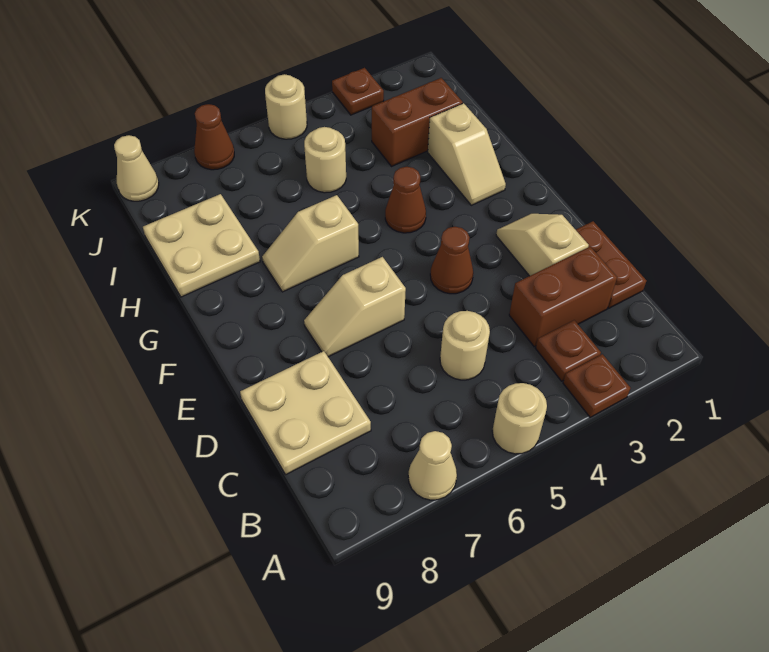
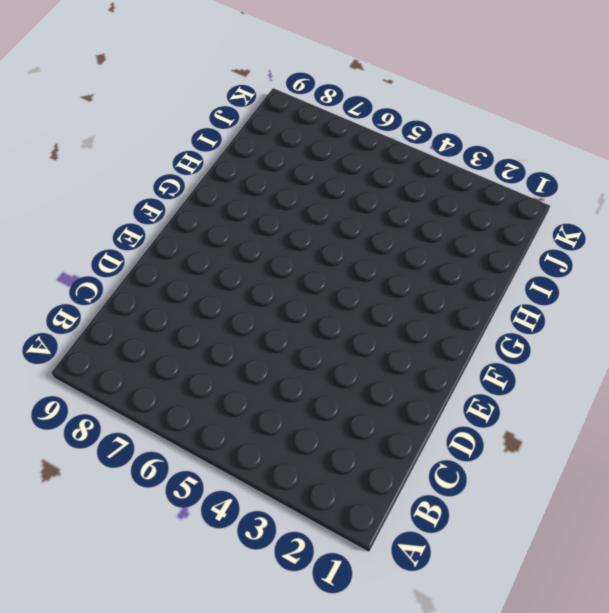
none -> brown 1x1 plate [563,354,631,417]
none -> tan 1x1 round brick [492,383,547,454]
none -> tan 1x1 cone [408,431,457,500]

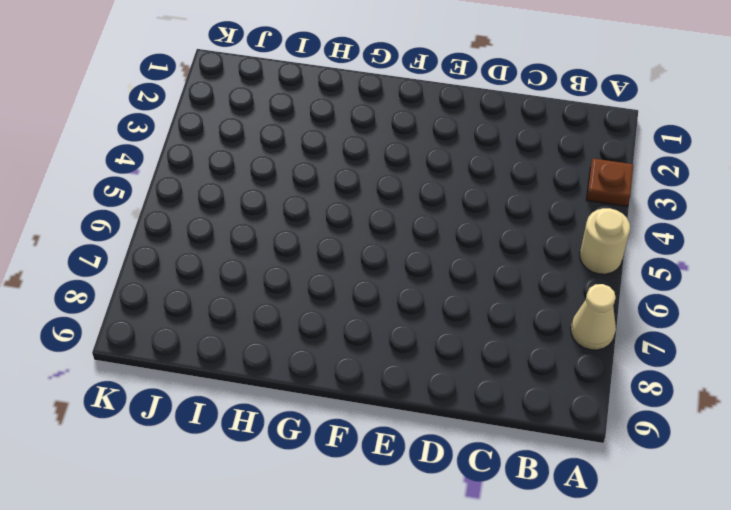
none -> brown 1x1 plate [536,320,601,381]
none -> brown 1x2 plate [576,221,647,308]
none -> brown 1x2 brick [509,247,617,347]

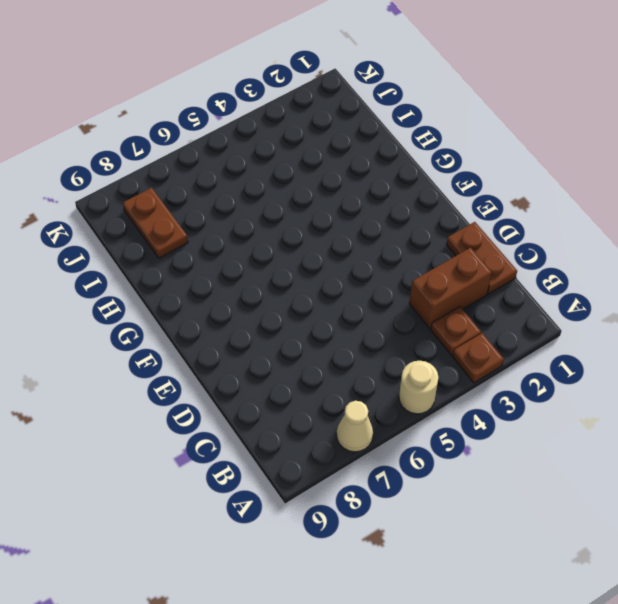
brown 1x2 plate [123,188,188,258] -> tan 2x2 plate [143,194,260,297]
none -> tan 1x1 round brick [440,311,490,380]
none -> tan 2x2 plate [240,351,371,475]
none -> tan 1x2 slope [496,214,589,276]

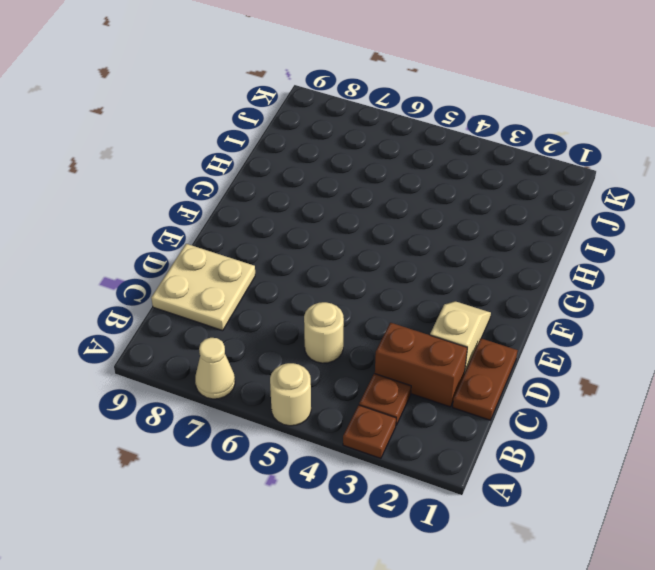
none -> brown 1x1 cone [430,227,473,294]
none -> tan 1x2 slope [304,257,406,357]
none -> tan 1x2 slope [428,103,506,205]

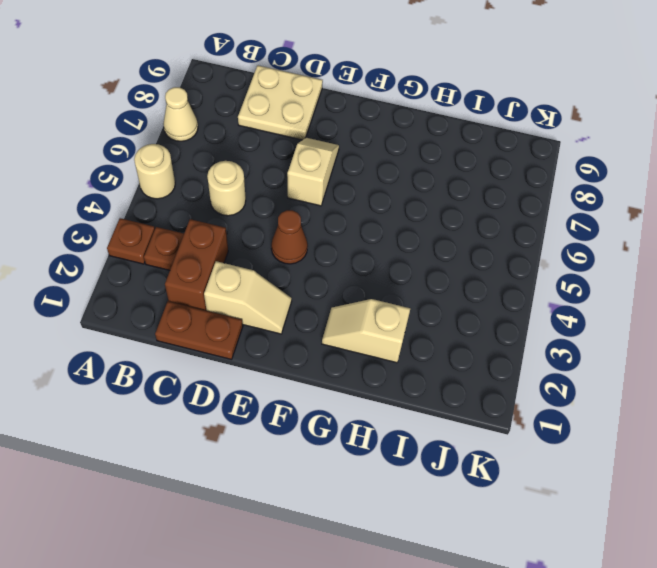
none -> brown 1x1 cone [385,167,426,233]
none -> tan 1x2 slope [262,195,359,292]
none -> tan 2x2 plate [143,194,260,297]

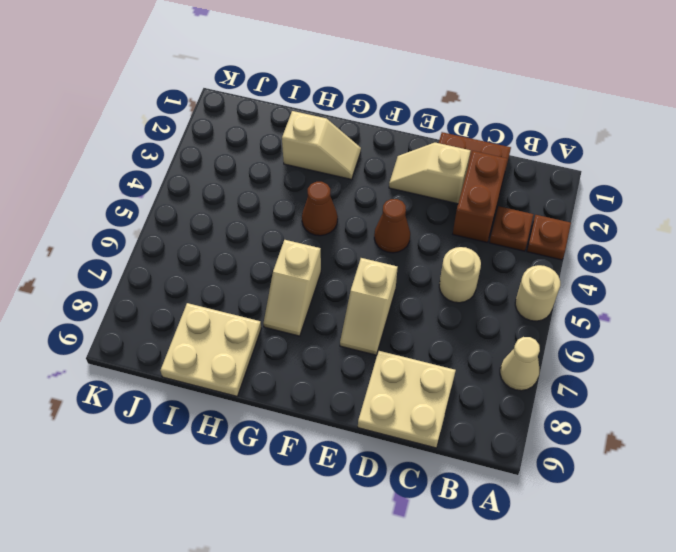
none -> brown 1x2 brick [372,78,463,167]
none -> tan 1x1 round brick [304,127,346,193]
none -> brown 1x1 plate [332,68,384,115]

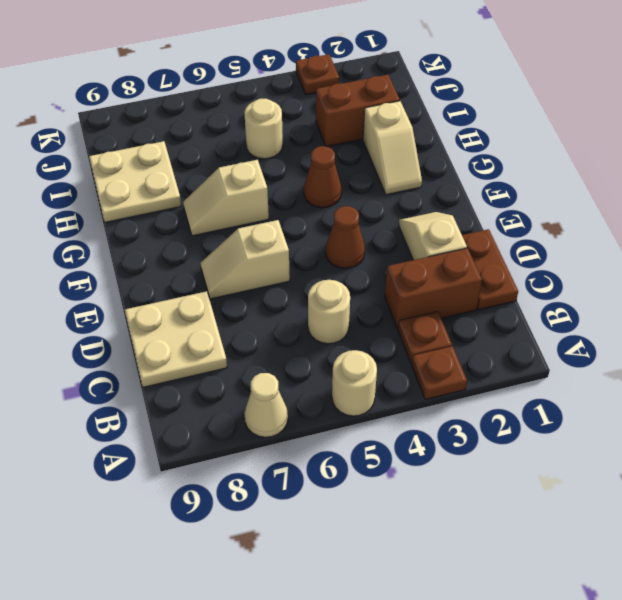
none -> tan 1x1 round brick [265,74,307,139]
none -> brown 1x1 cone [194,104,234,170]
none -> tan 1x1 cone [114,135,159,201]

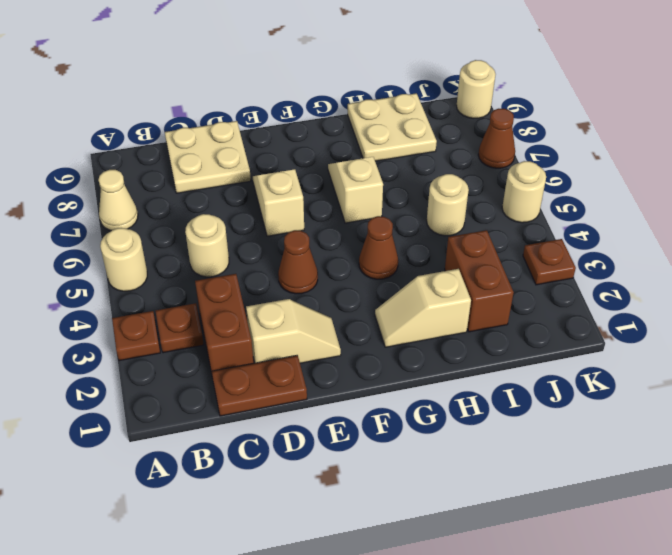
tan 1x1 round brick [457,60,496,118] -> tan 1x1 cone [114,135,159,201]

